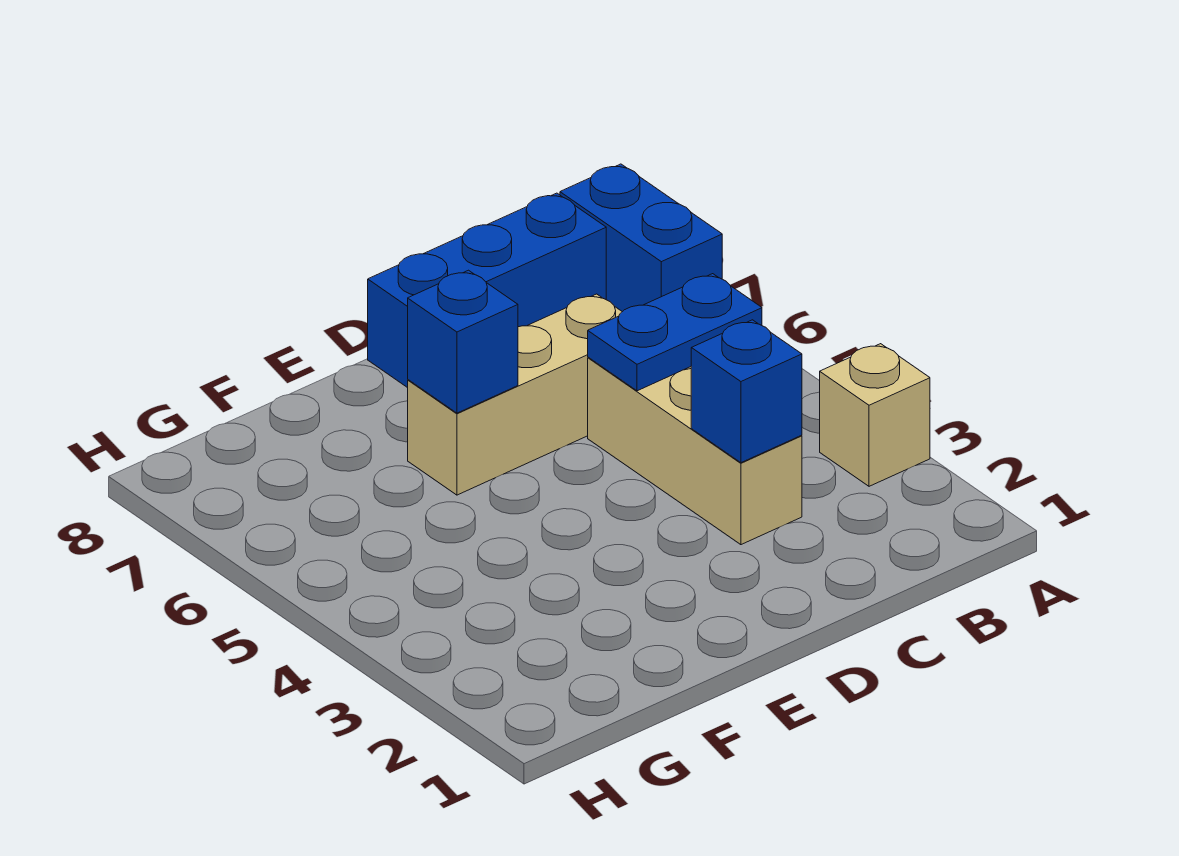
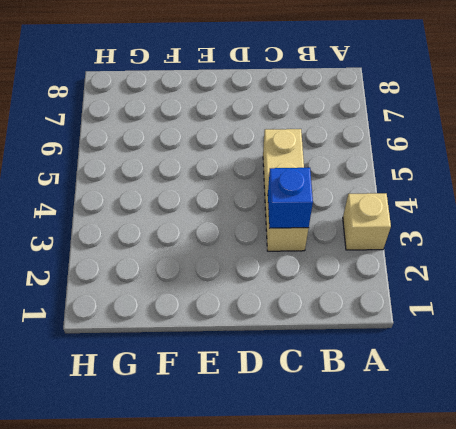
none -> blue 1x2 brick [560,164,722,312]
none -> blue 1x3 brick [368,193,606,388]

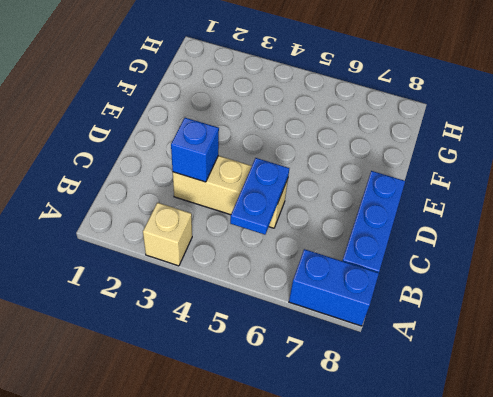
none -> tan 1x3 brick [408,294,622,495]
none -> blue 1x1 brick [408,270,518,413]

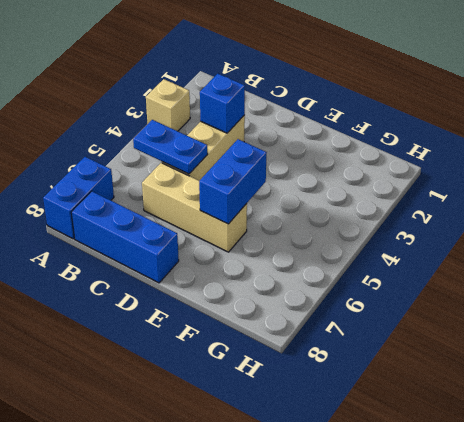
blue 1x2 brick [199,139,267,224] -> blue 1x1 brick [408,270,518,413]

